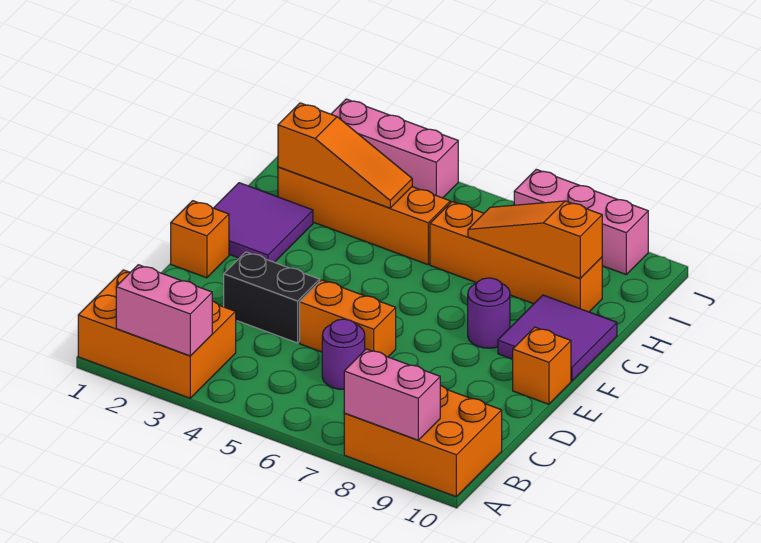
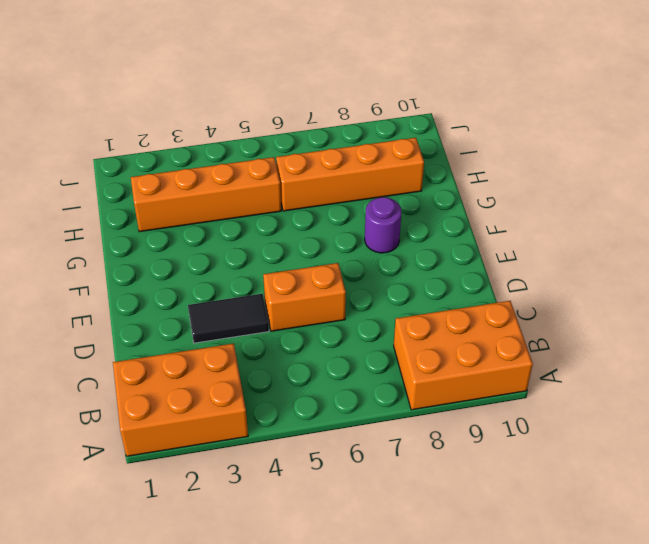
black 1x2 tile [188,294,269,343] -> black 1x2 brick [224,252,320,343]
none -> purple 1x1 round brick [322,319,365,389]
none -> orange 1x1 brick [171,201,229,278]
none -> orange 1x1 brick [513,327,571,404]

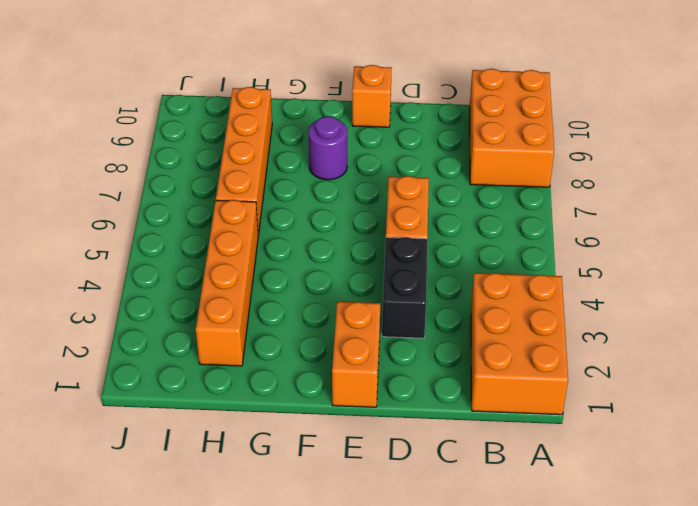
orange 1x2 brick [332,302,380,407] -> orange 1x1 brick [171,201,229,278]
none -> purple 1x1 round brick [322,319,365,389]
none -> purple 2x2 tile [214,183,313,262]
none -> purple 2x2 tile [498,295,617,381]

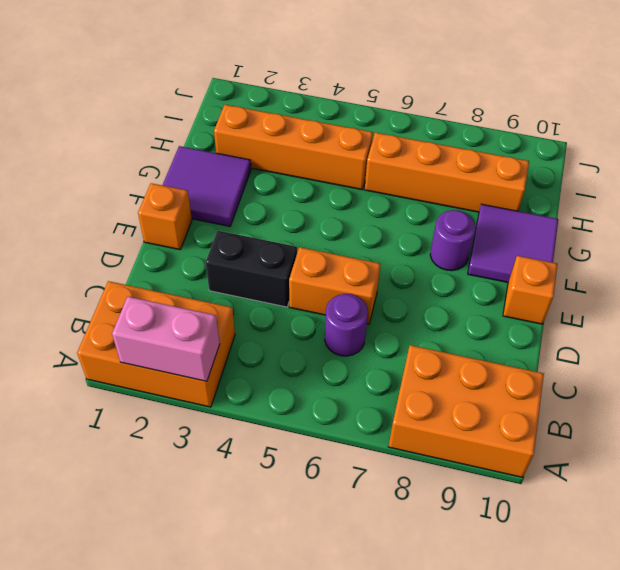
none -> pink 1x3 brick [331,99,458,198]
none -> pink 1x3 brick [514,169,648,274]
none -> pink 1x2 brick [344,349,440,440]

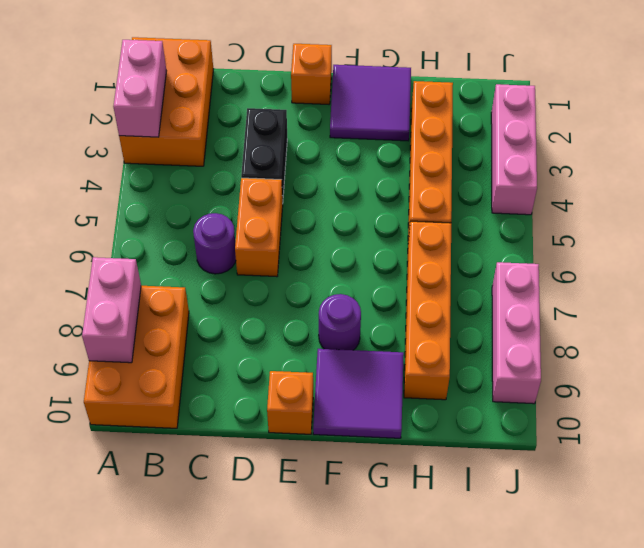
none -> orange 1x3 slope [278,103,412,208]
none -> orange 1x3 slope [468,201,602,278]

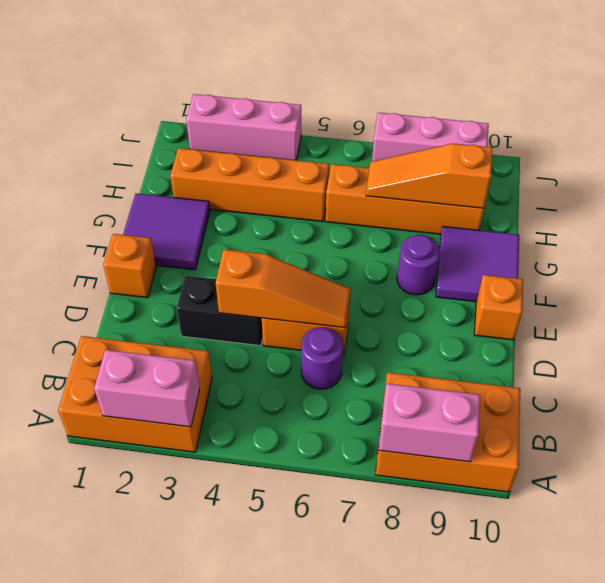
orange 1x3 slope [216,249,351,328] -> orange 1x3 slope moved to [278,103,412,208]

